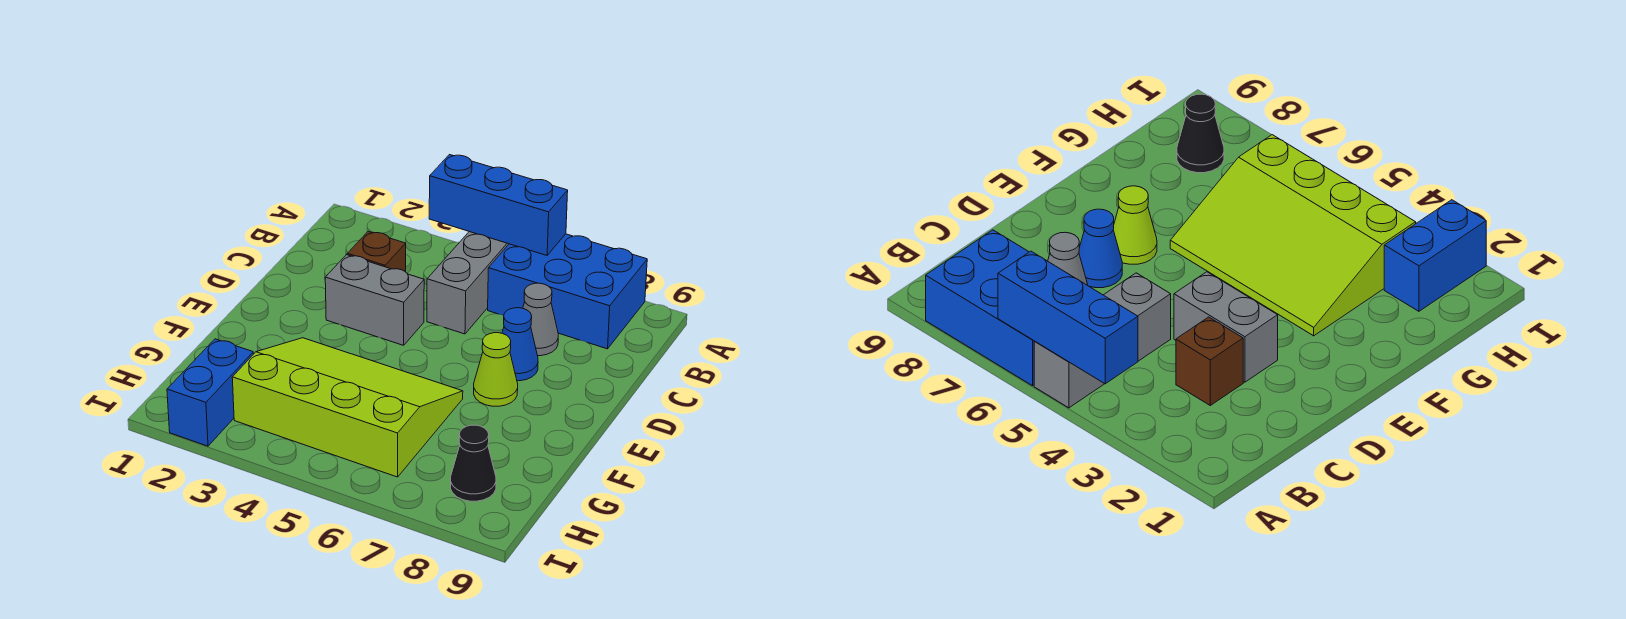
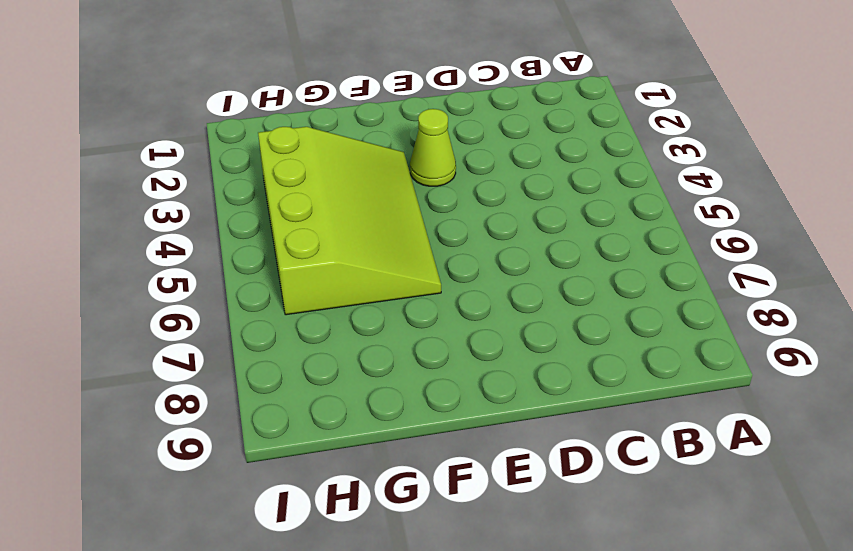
lime 1x1 cone [410,109,456,186] -> lime 1x1 cone moved to [474,333,518,406]
none -> grey 1x3 brick [427,232,509,334]
none -> blue 2x3 brick [488,234,647,349]

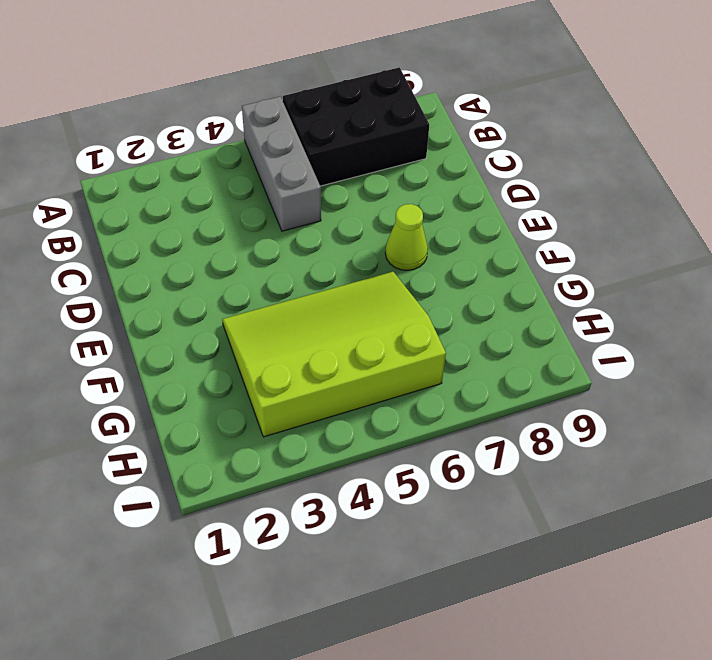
black 2x3 brick [283,67,429,186] -> blue 2x3 brick [488,234,647,349]
none -> brown 1x1 brick [347,231,406,272]
none -> grey 1x1 cone [523,283,558,356]

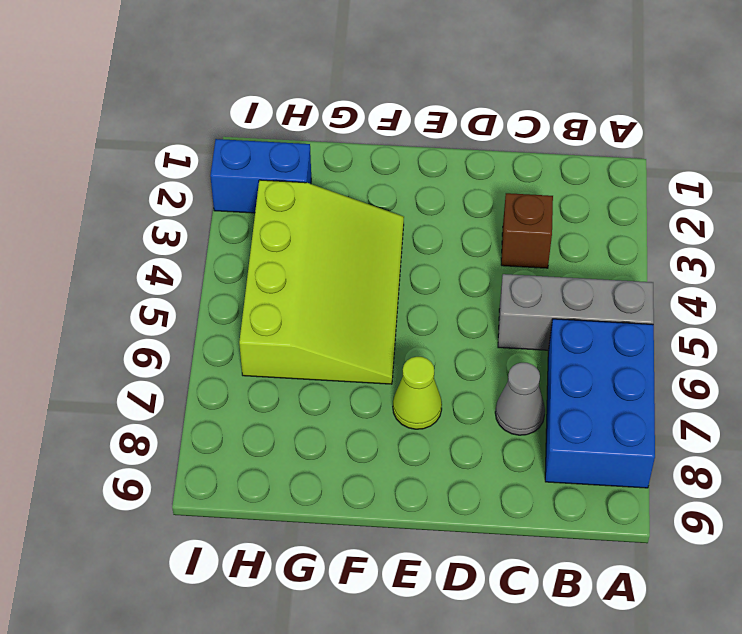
none -> grey 1x2 brick [325,255,424,345]
none -> blue 1x1 cone [502,308,538,381]

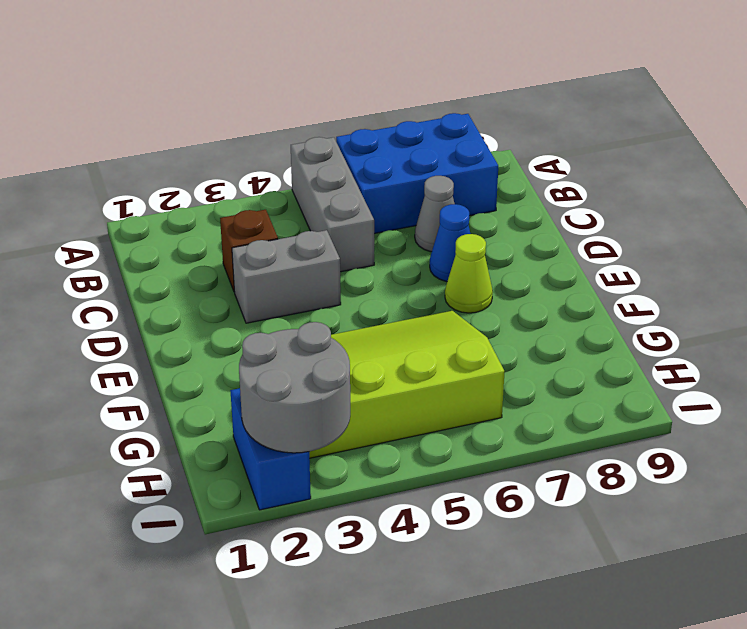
grey 2x2 round brick [239,322,350,453] -> none
none -> black 1x1 cone [451,425,496,501]
none -> blue 1x3 brick [429,155,568,255]

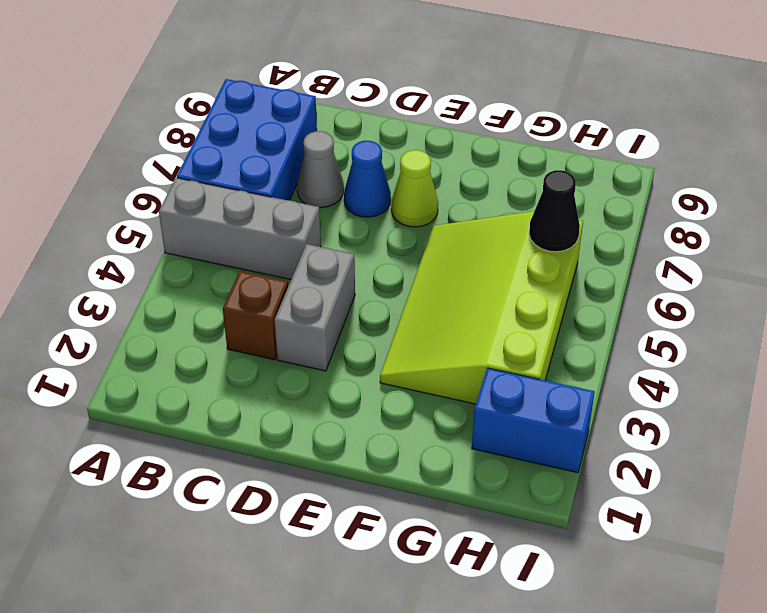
black 1x1 cone [529,170,580,252] -> black 1x1 cone moved to [451,425,496,501]
none -> blue 1x3 brick [429,155,568,255]

